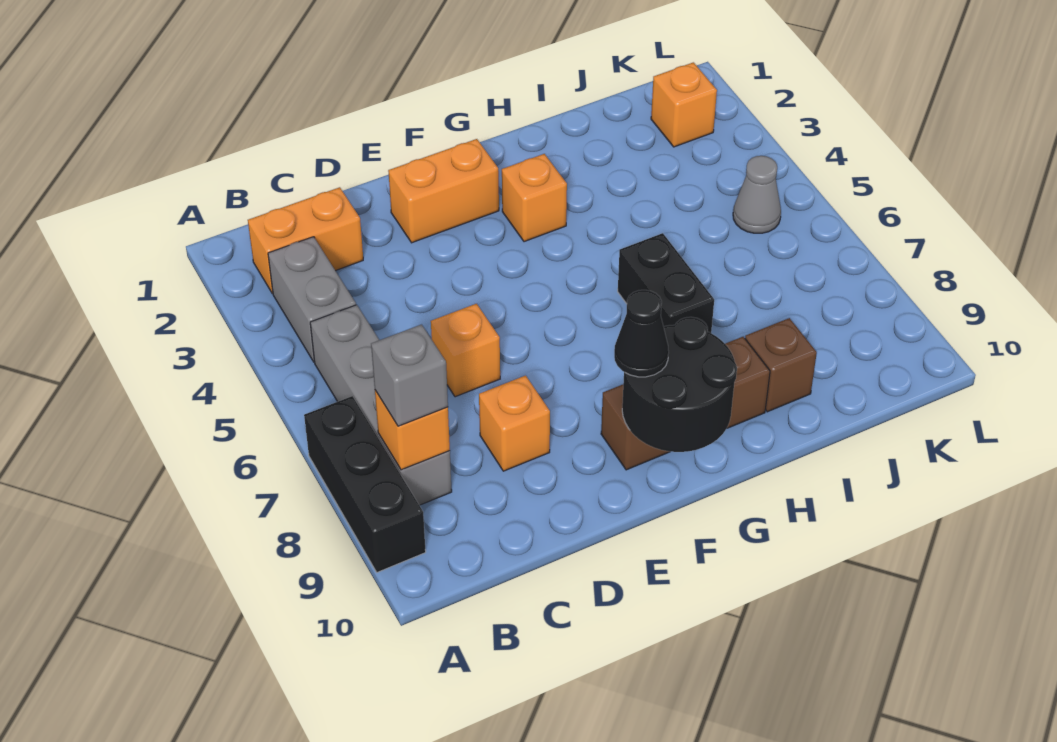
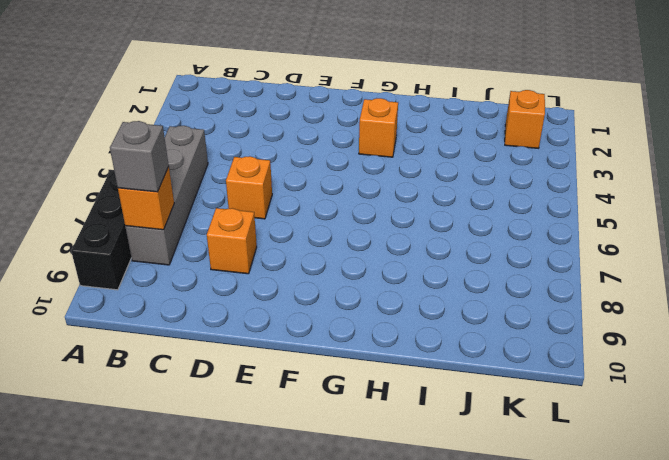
none -> orange 1x2 brick [248,187,363,294]
none -> grey 1x2 brick [268,237,356,362]
none -> orange 1x2 brick [388,139,499,243]

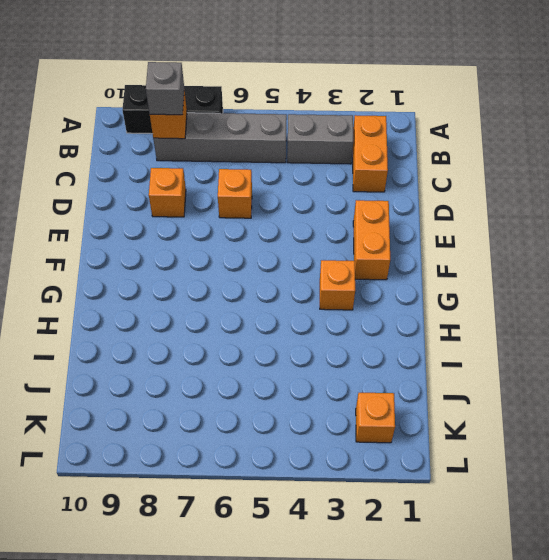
none -> brown 1x3 brick [601,337,770,470]
none -> black 1x2 brick [618,233,714,333]
none -> brown 1x1 brick [745,318,817,412]

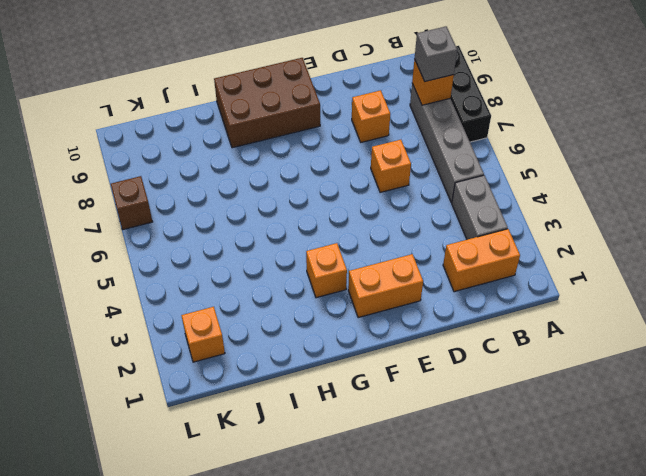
brown 2x3 brick [214,58,320,148] -> brown 1x3 brick [601,337,770,470]
brown 1x1 brick [111,176,153,230] -> brown 1x1 brick moved to [745,318,817,412]
none -> black 1x2 brick [618,233,714,333]
none -> grey 1x1 cone [733,156,781,233]
none -> black 2x2 round brick [622,317,737,452]

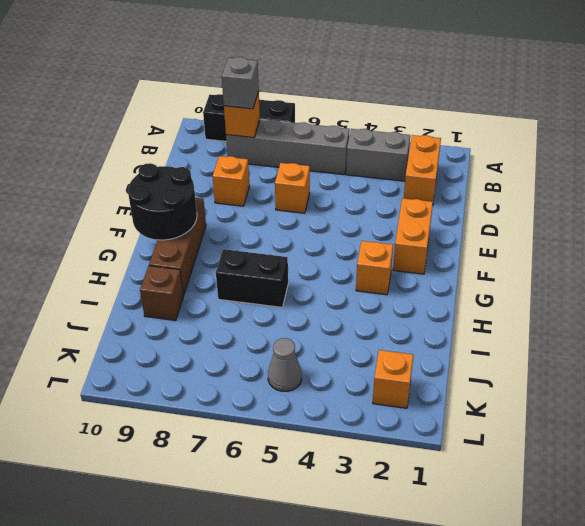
none -> black 1x1 cone [614,290,669,377]

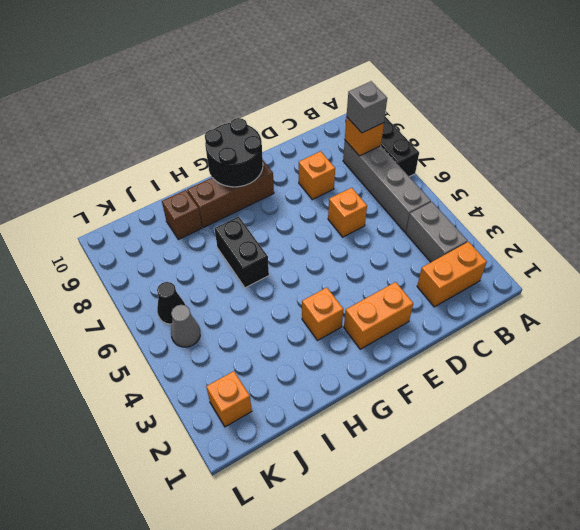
black 1x1 cone [157,282,185,324] -> black 1x1 cone moved to [614,290,669,377]

